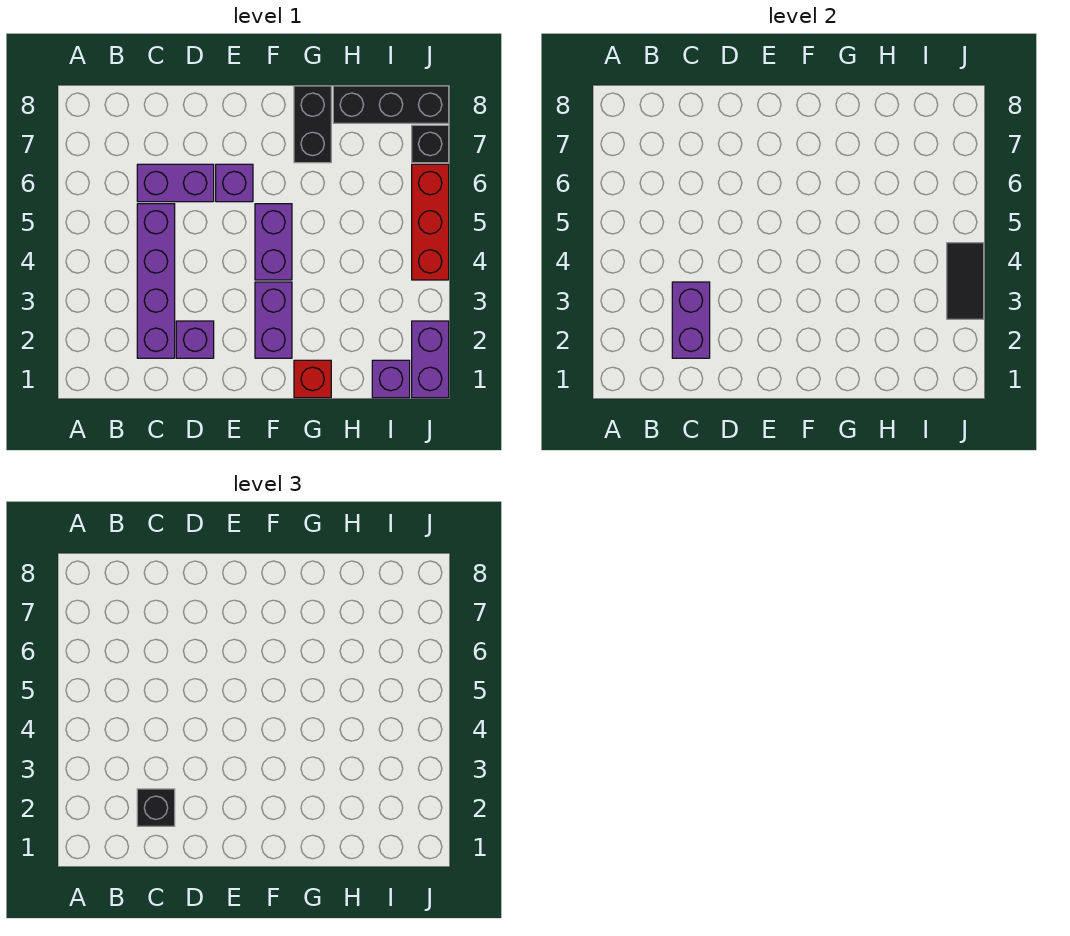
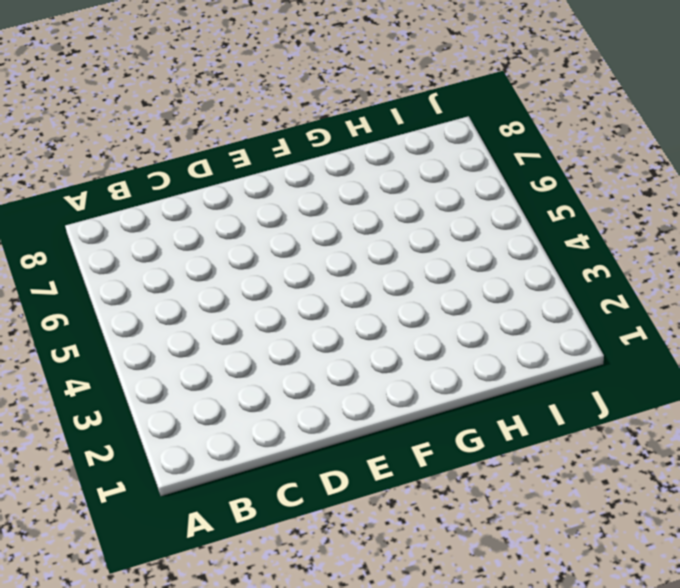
none -> purple 1x4 brick [137,204,175,358]
none -> purple 1x2 brick [137,164,214,202]
none -> purple 1x1 brick [176,321,214,358]

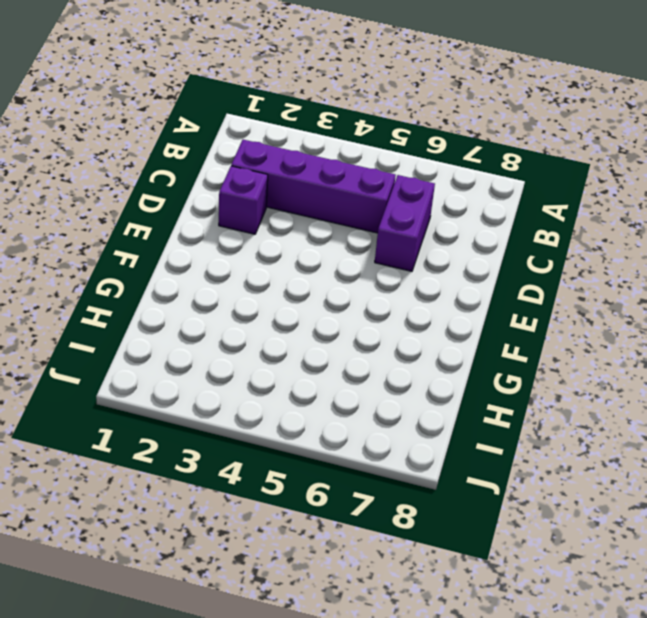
none -> purple 1x1 brick [216,164,253,202]
none -> purple 1x2 brick [255,282,292,358]
none -> purple 1x2 brick [255,204,292,280]

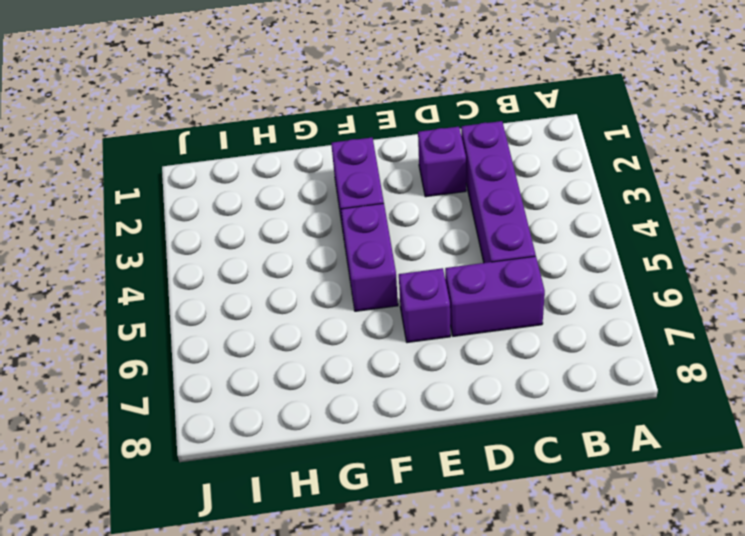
none -> red 1x1 brick [294,360,331,398]
none -> black 1x2 brick [294,86,331,163]
none -> black 1x3 brick [333,86,449,123]

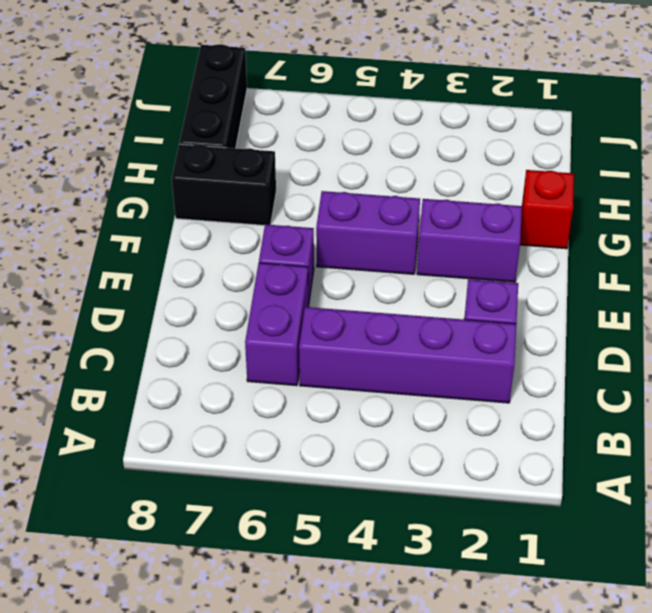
none -> purple 1x1 brick [372,360,410,398]
none -> purple 1x2 brick [412,321,449,398]
none -> red 1x3 brick [412,164,449,280]

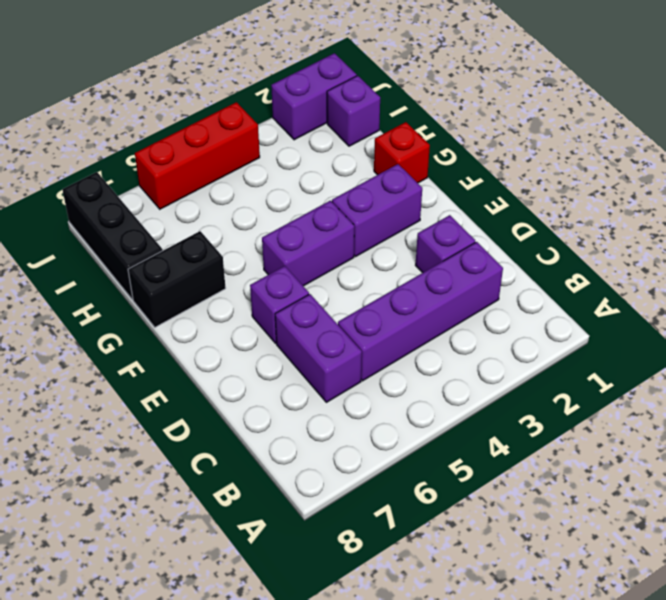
none -> black 1x1 brick [412,125,449,163]
none -> purple 1x2 brick [672,282,710,358]
none -> black 1x2 tile [947,243,984,319]

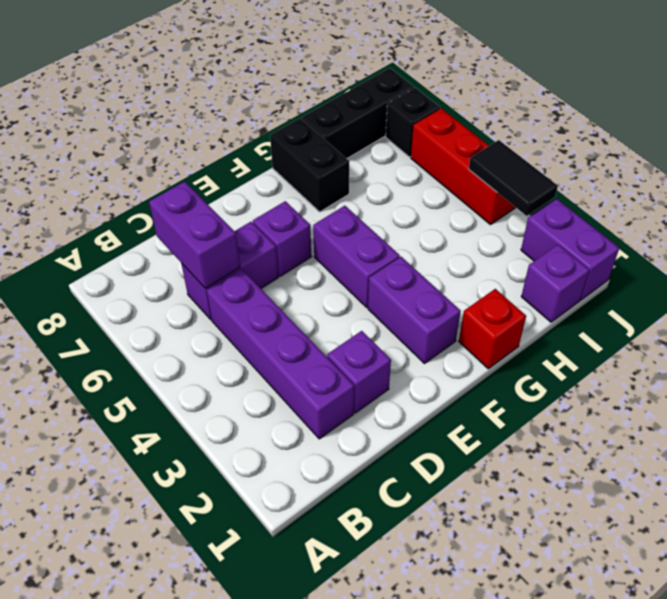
purple 1x2 brick [149,182,240,288] -> purple 1x2 brick moved to [672,282,710,358]
none -> black 1x1 brick [137,789,175,826]

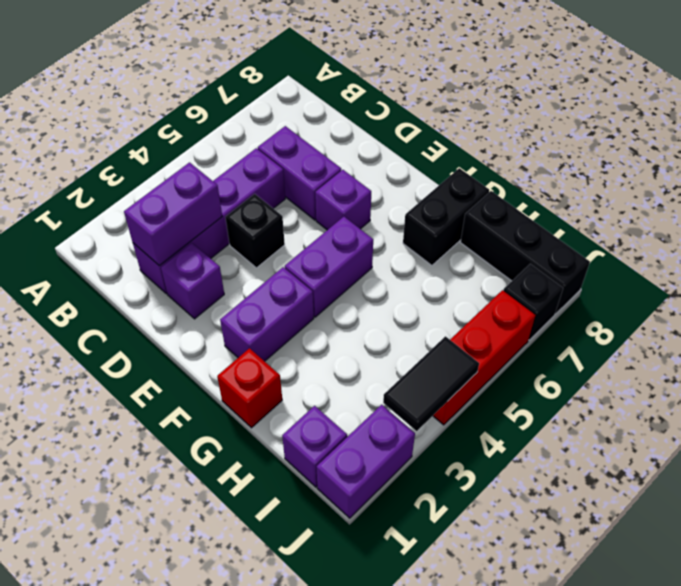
black 1x1 brick [225,194,285,268] -> black 1x1 brick moved to [137,789,175,826]

